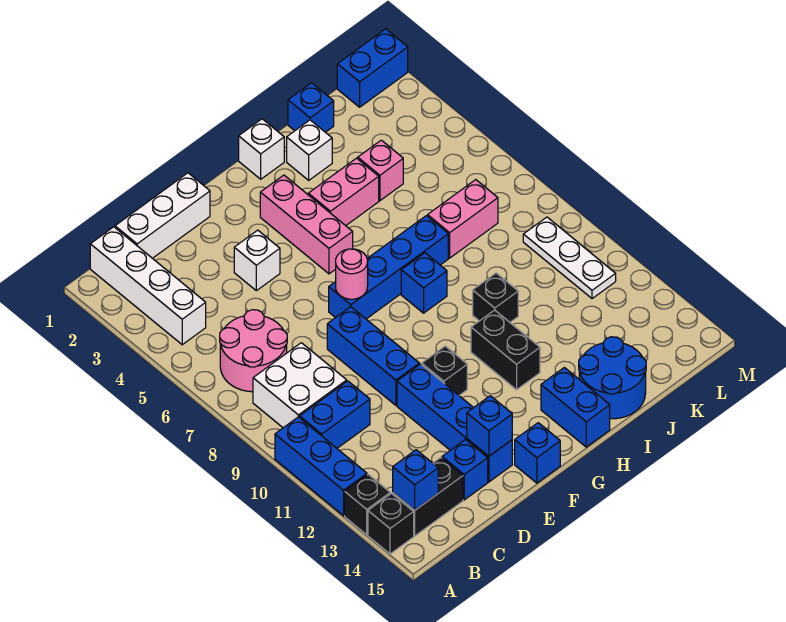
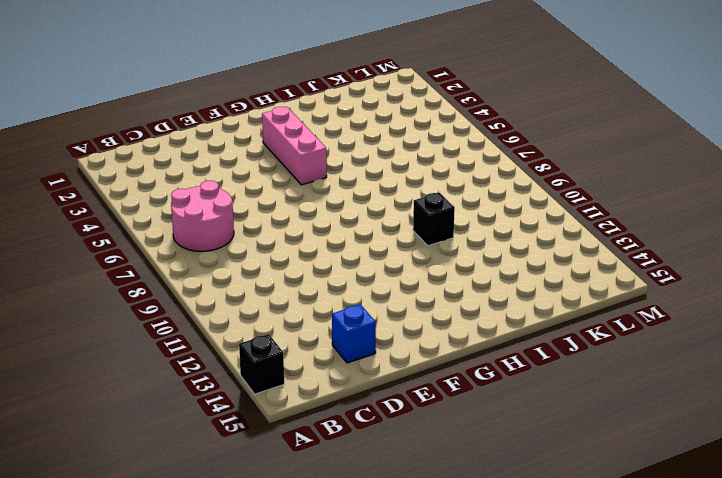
none -> blue 1x3 brick [275,417,367,516]
none -> black 1x1 brick [345,474,390,535]
none -> white 1x4 brick [90,227,206,345]
none -> white 2x2 brick [253,343,347,428]

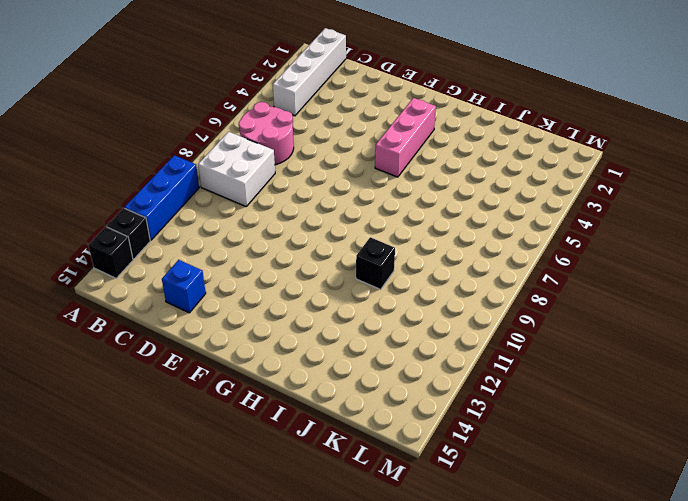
none -> blue 1x2 brick [300,381,370,448]
none -> black 1x2 brick [393,458,463,536]
none -> white 1x3 brick [115,173,210,258]
none -> white 1x1 brick [234,230,280,291]

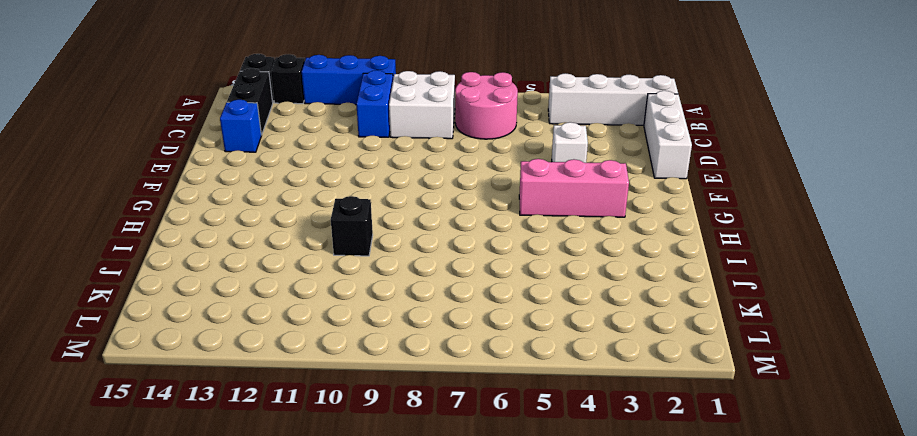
none -> blue 1x3 brick [327,307,419,405]
none -> blue 1x4 brick [397,364,512,482]
none -> blue 1x4 brick [329,216,448,319]
none -> black 1x1 brick [422,346,467,395]

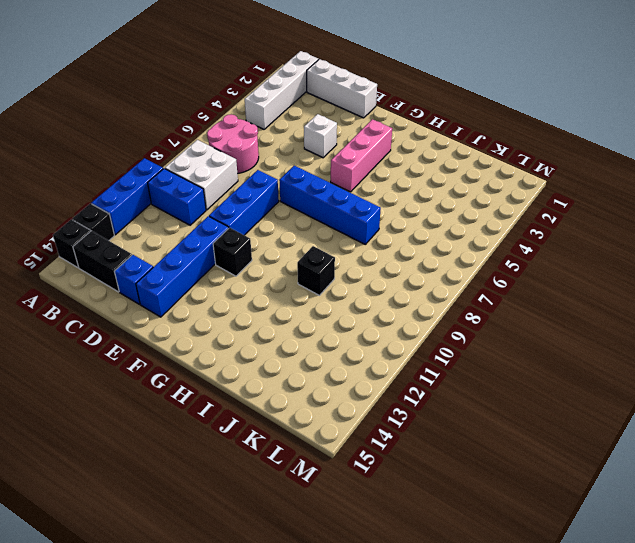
none -> blue 1x1 brick [515,423,560,483]
none -> white 1x1 brick [239,119,284,179]
none -> pink 1x2 brick [308,158,379,226]
none -> blue 1x1 brick [401,253,447,313]

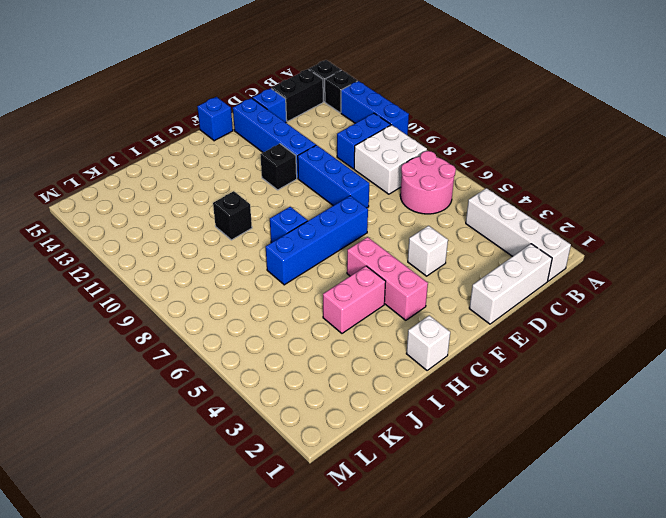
none -> black 1x2 brick [471,310,540,390]
none -> blue 1x2 brick [541,368,610,447]
none -> white 1x1 brick [287,120,332,180]
none -> blue 2x2 round brick [579,337,646,419]

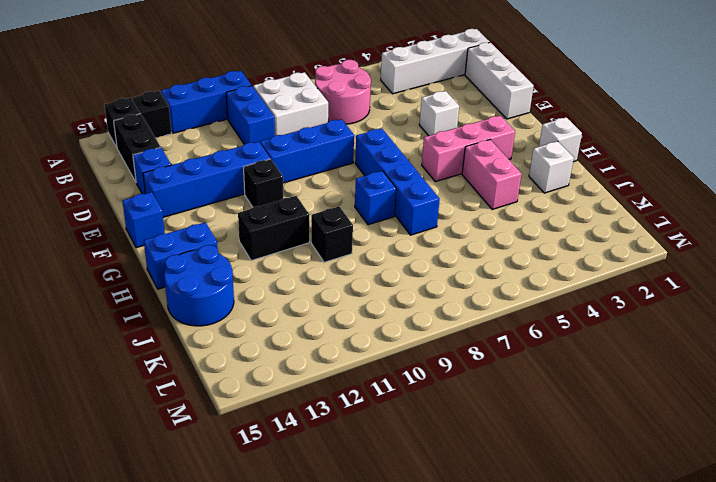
none -> blue 1x1 brick [288,83,334,132]
none -> pink 1x1 brick [358,140,403,201]
none -> pink 1x2 brick [428,180,498,258]
none -> blue 1x2 brick [337,29,408,107]

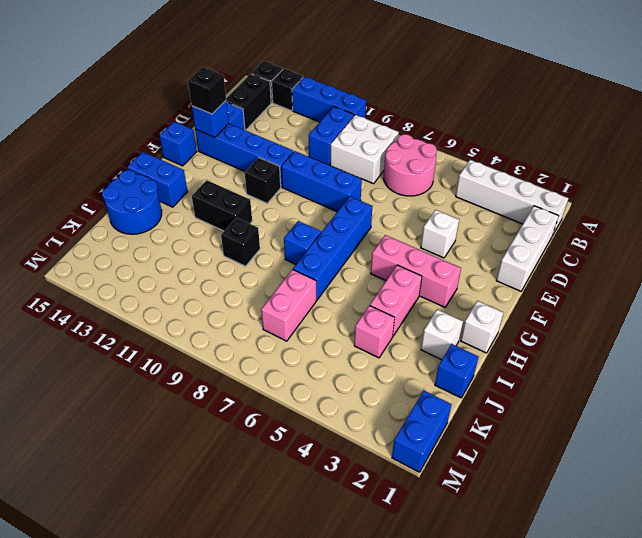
black 1x1 brick [188,67,226,114] -> none
none -> white 1x3 plate [523,217,616,299]
none -> blue 1x1 brick [393,450,438,510]
none -> pink 1x1 round brick [336,249,368,299]

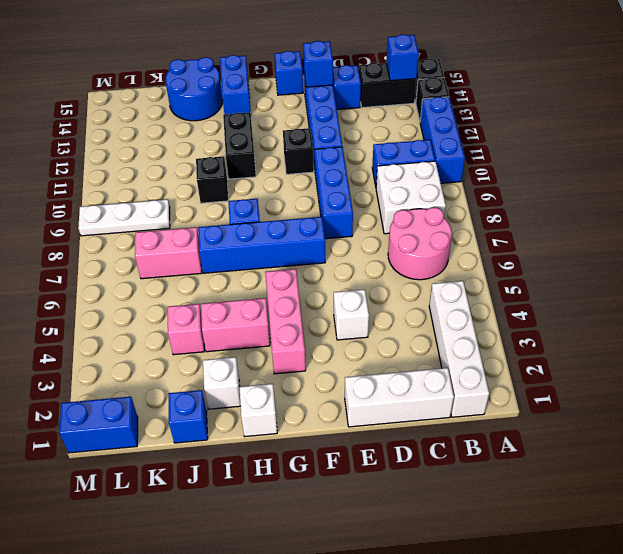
white 1x3 plate [78,199,170,236] -> white 1x3 plate turned to [523,217,616,299]
none -> pink 1x1 round brick [336,249,368,299]

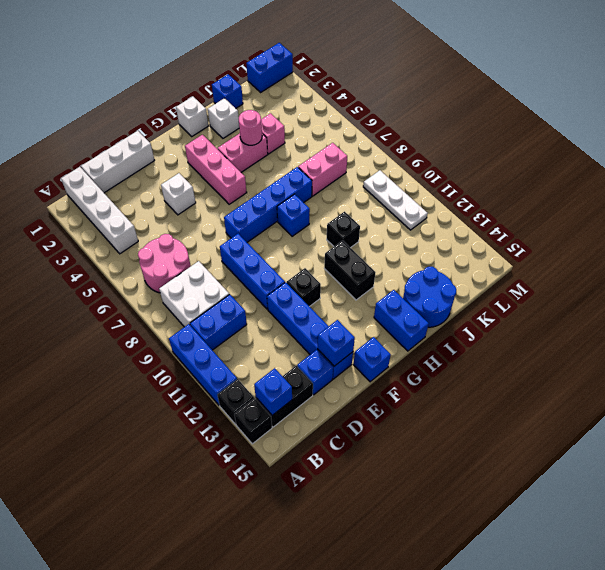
pink 1x1 round brick [239,110,262,145] -> pink 1x1 round brick moved to [336,249,368,299]

